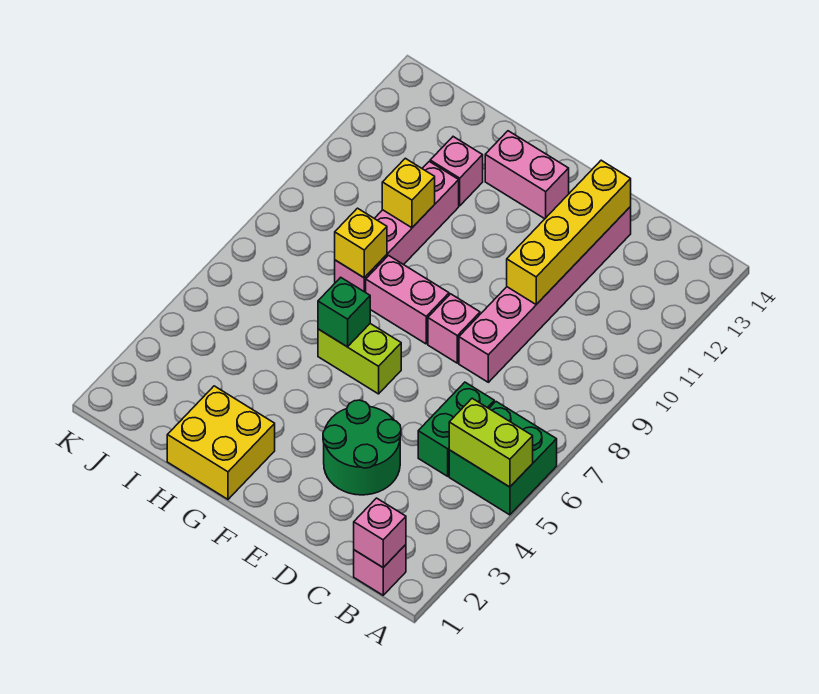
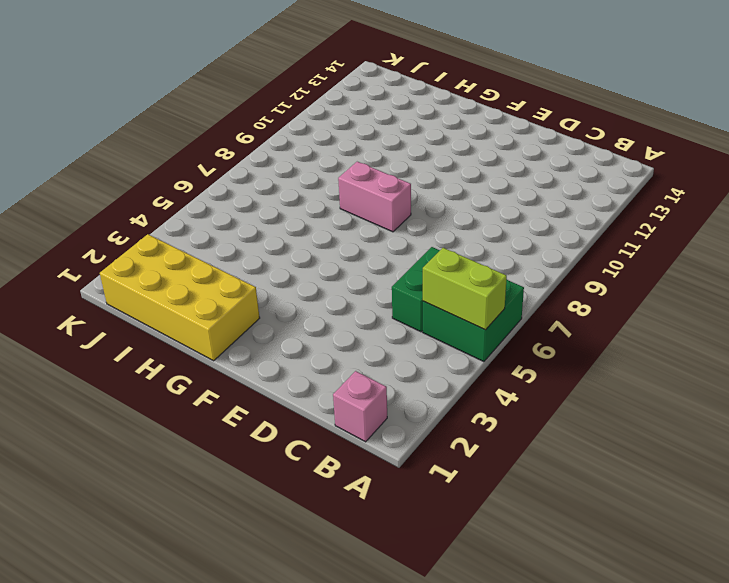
yellow 2x4 brick [100,234,260,361] -> yellow 2x2 brick [167,386,275,499]
none -> green 2x2 round brick [323,400,401,495]
none -> pink 1x6 brick [459,207,631,382]
none -> pink 1x1 brick [428,294,480,363]

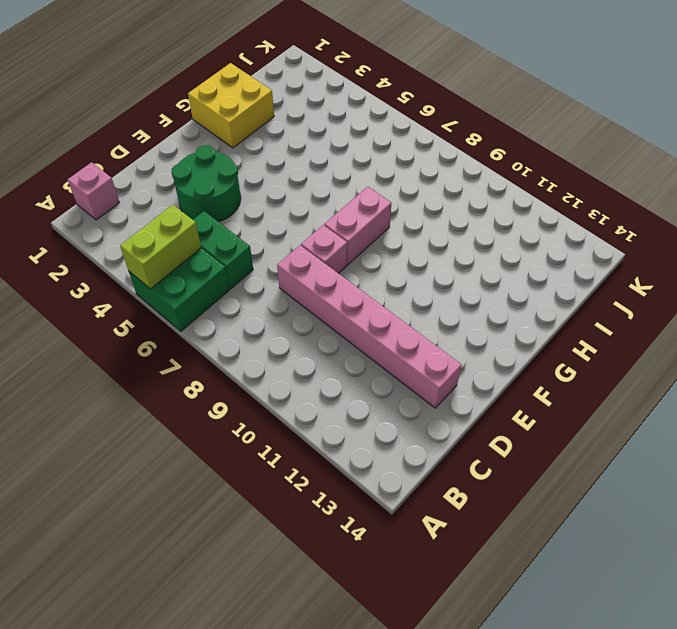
none -> lime 1x2 brick [318,324,401,394]
none -> pink 1x2 brick [485,131,569,219]
none -> pink 1x4 brick [335,161,459,292]

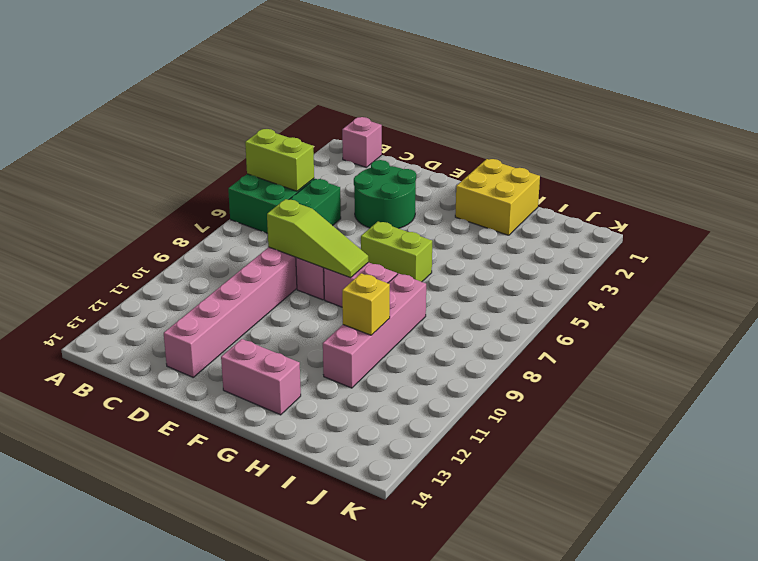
lime 1x3 slope [267,199,369,278] -> none
none -> pink 1x1 brick [430,137,483,206]
none -> pink 1x1 brick [354,498,406,567]
none -> yellow 1x4 brick [507,160,631,304]

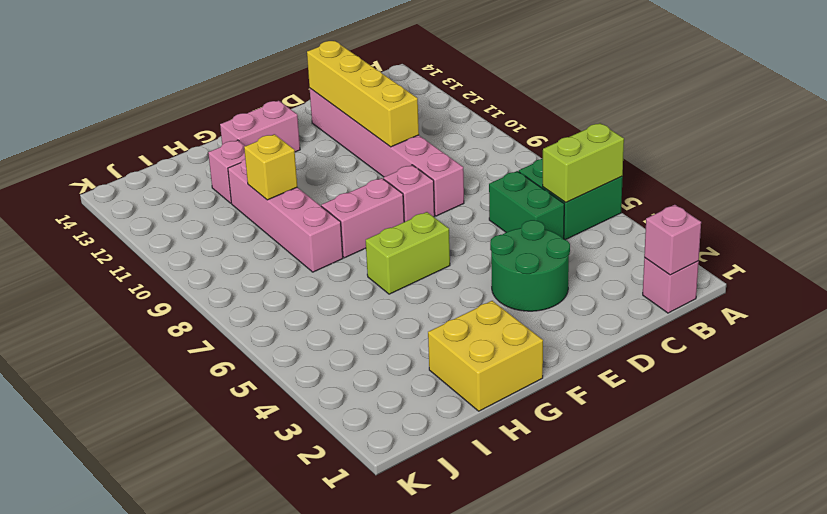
none -> green 1x1 brick [318,277,370,347]
none -> yellow 1x1 brick [335,208,387,278]

